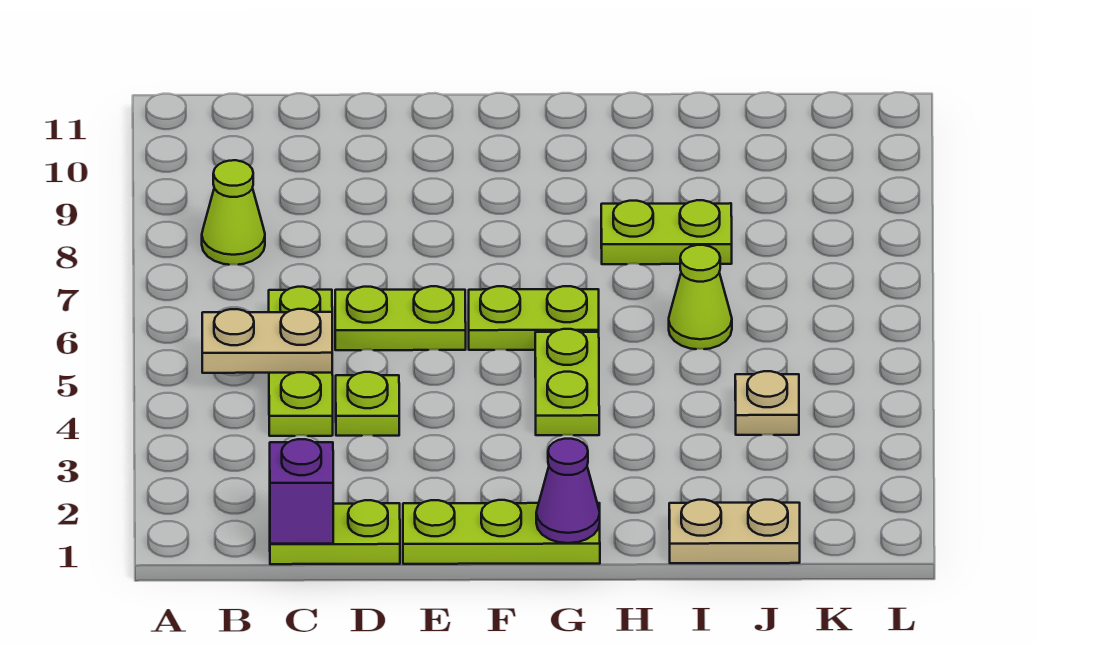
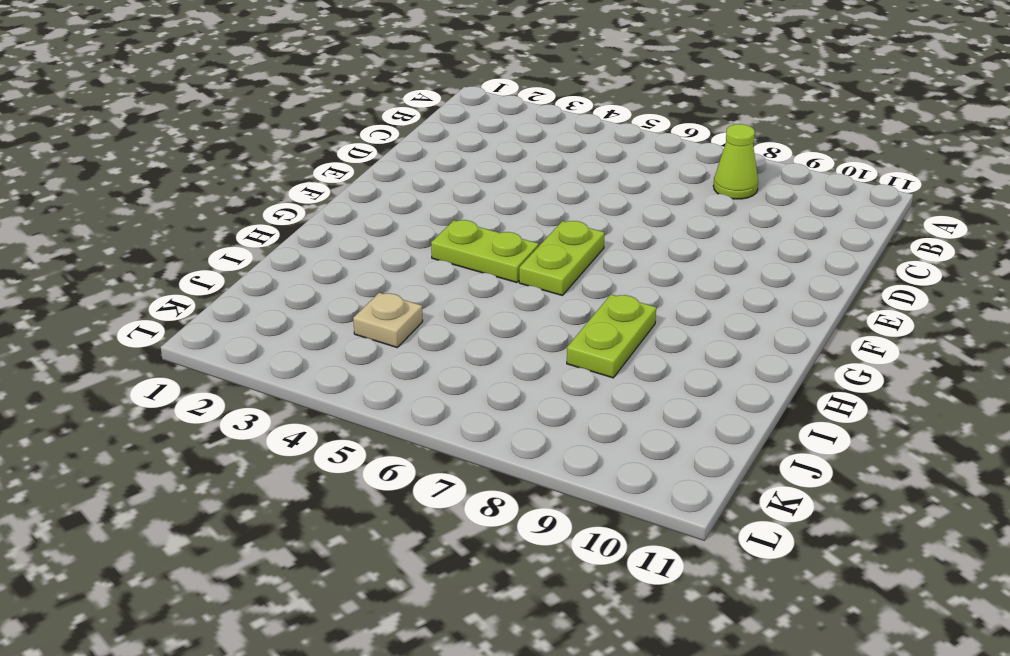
none -> lime 1x2 plate [270,500,400,564]
none -> lime 1x3 plate [269,287,333,436]
none -> lime 1x1 plate [336,372,399,436]

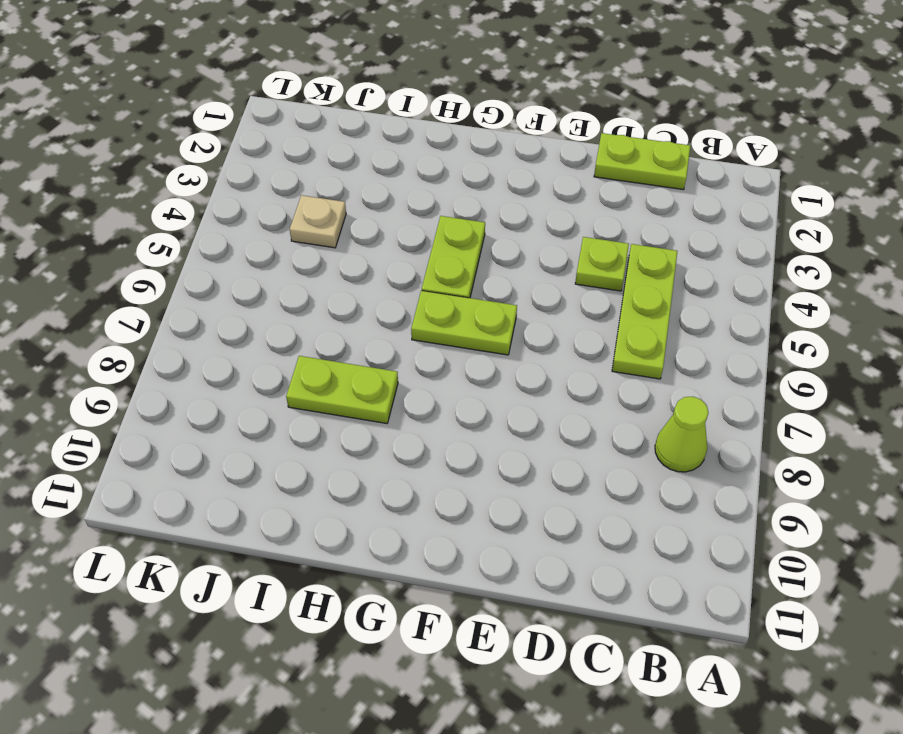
none -> lime 1x2 plate [335,286,466,350]
none -> lime 1x3 plate [403,500,600,564]
none -> tan 1x2 plate [669,500,800,563]

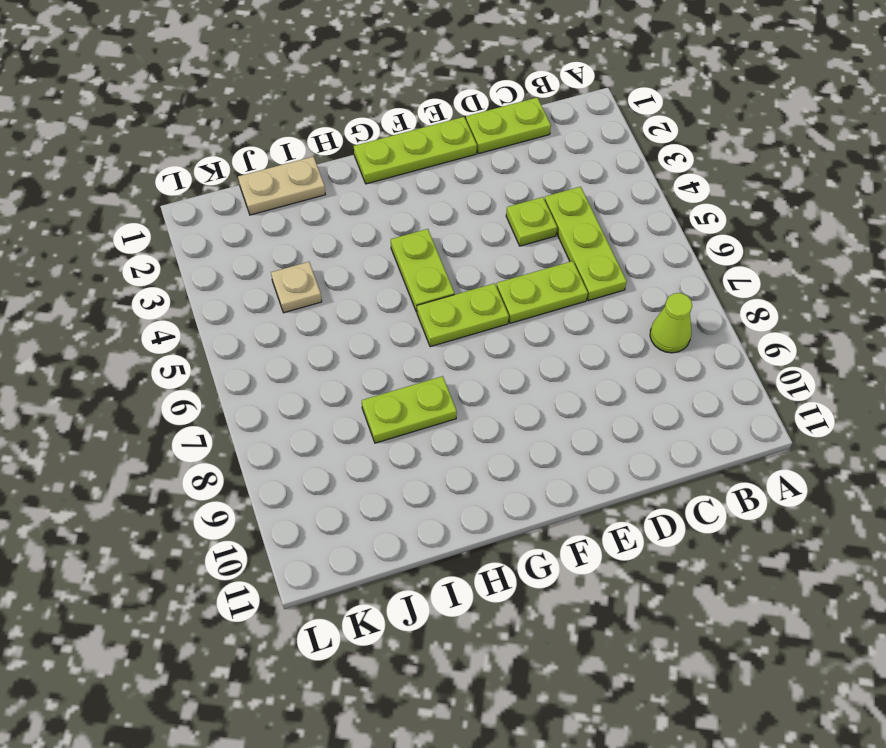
none -> lime 1x1 cone [669,245,732,349]
none -> tan 1x2 plate [202,309,332,373]
none -> purple 1x1 brick [270,439,333,544]

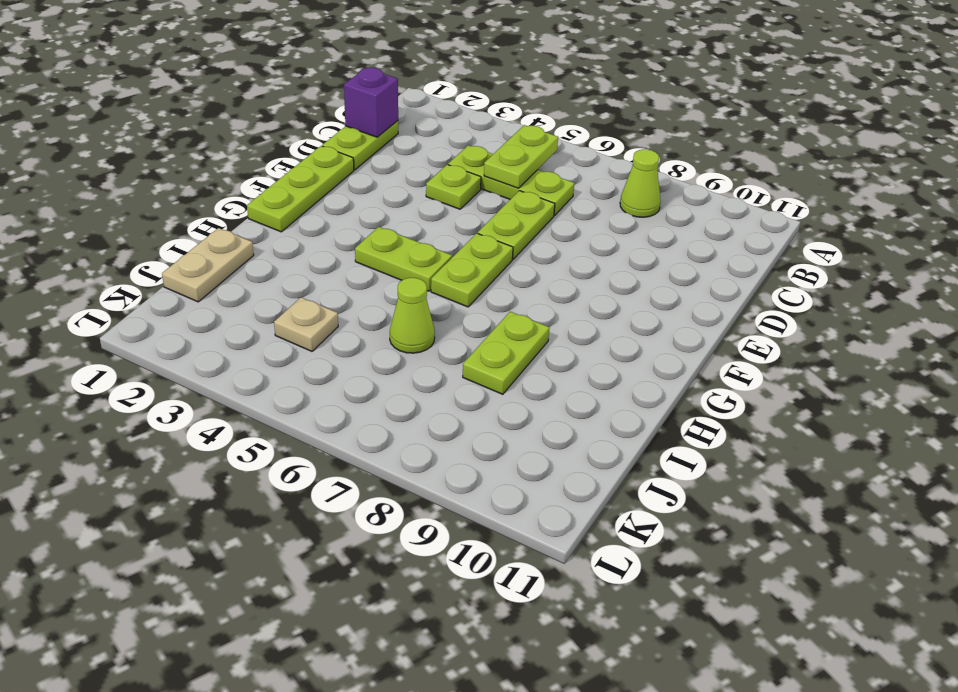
lime 1x2 plate [484,125,558,188] -> tan 1x2 plate [202,309,332,373]
none -> purple 1x1 cone [536,439,600,543]

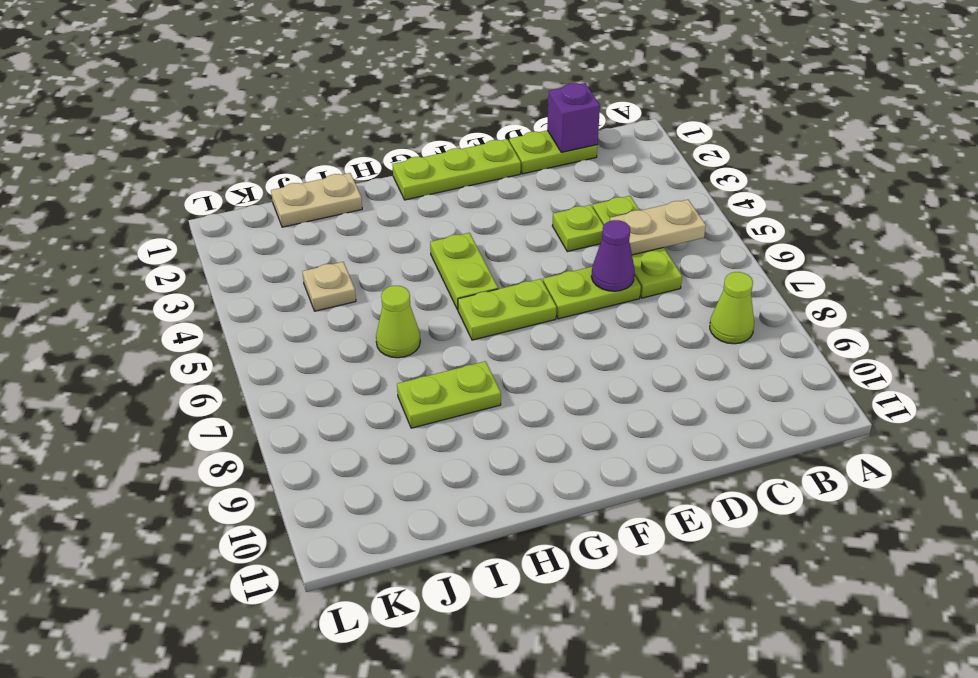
purple 1x1 cone [591,220,635,291] -> purple 1x1 cone moved to [536,439,600,543]

